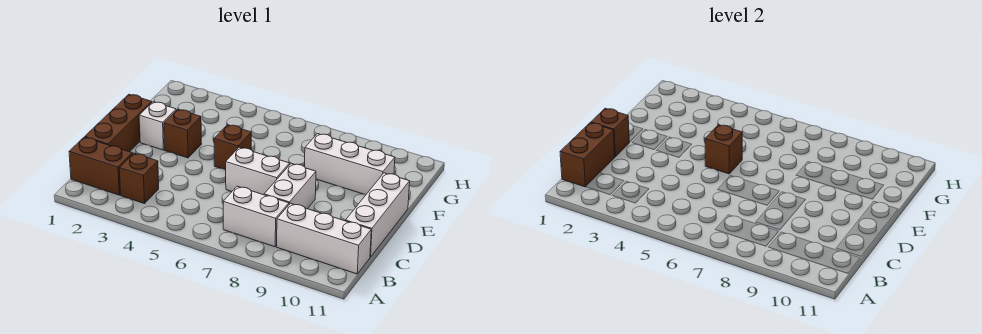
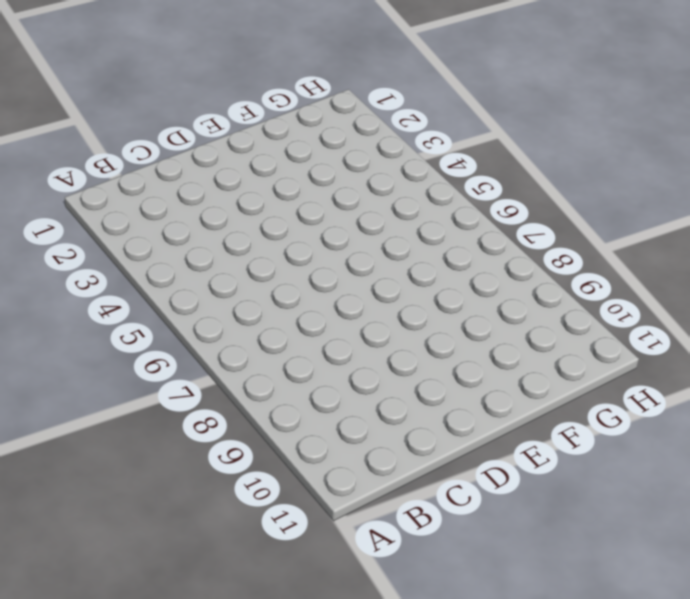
none -> brown 1x2 brick [69,137,133,195]
none -> brown 1x1 brick [119,153,159,204]
none -> white 1x2 brick [223,186,289,247]

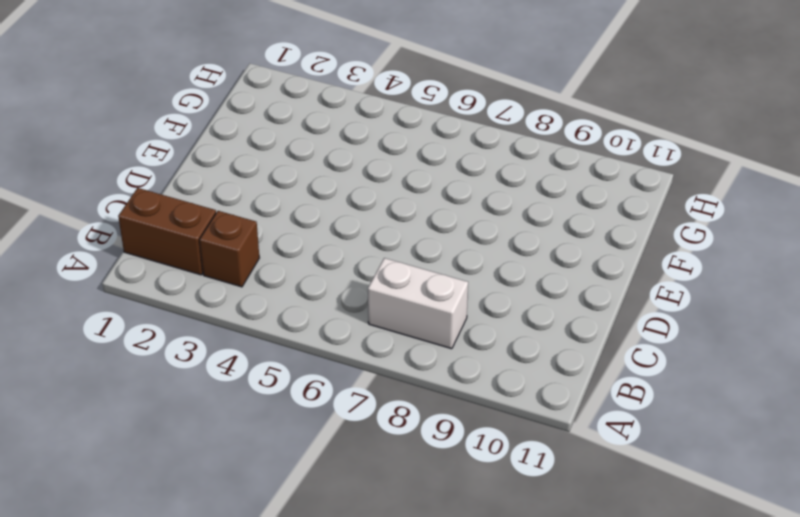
none -> white 1x3 brick [277,203,371,274]
none -> brown 1x3 brick [85,94,152,152]
none -> white 1x2 brick [264,164,316,209]

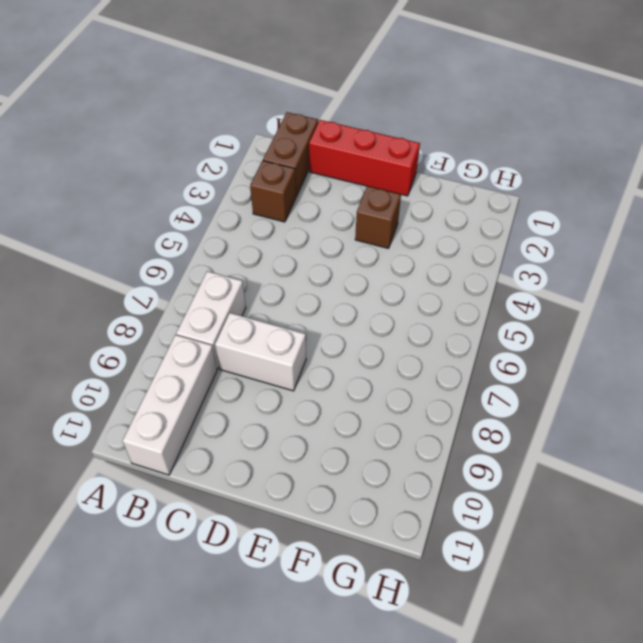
red 1x3 brick [309,120,420,196] -> brown 1x3 brick [85,94,152,152]
none -> white 1x3 brick [346,173,410,257]
none -> white 1x2 brick [226,147,290,195]
none -> white 1x1 brick [139,102,176,150]

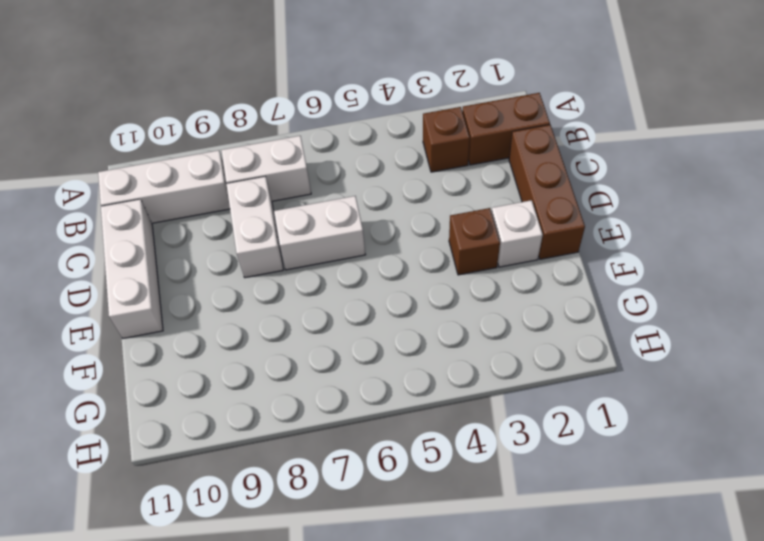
none -> brown 1x1 brick [214,125,251,170]
none -> white 1x3 brick [305,134,395,195]
none -> brown 1x2 brick [560,123,615,187]

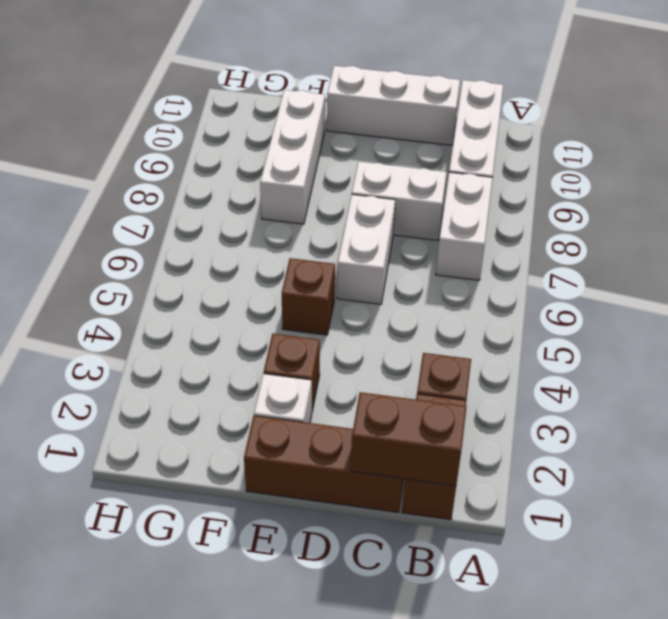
none -> brown 1x1 brick [591,108,629,157]
none -> brown 1x1 brick [705,125,742,174]

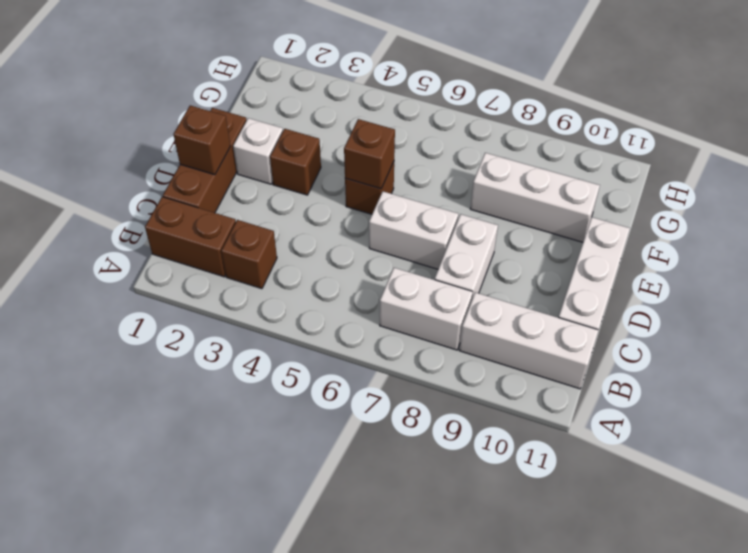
none -> brown 1x2 brick [560,123,615,187]

